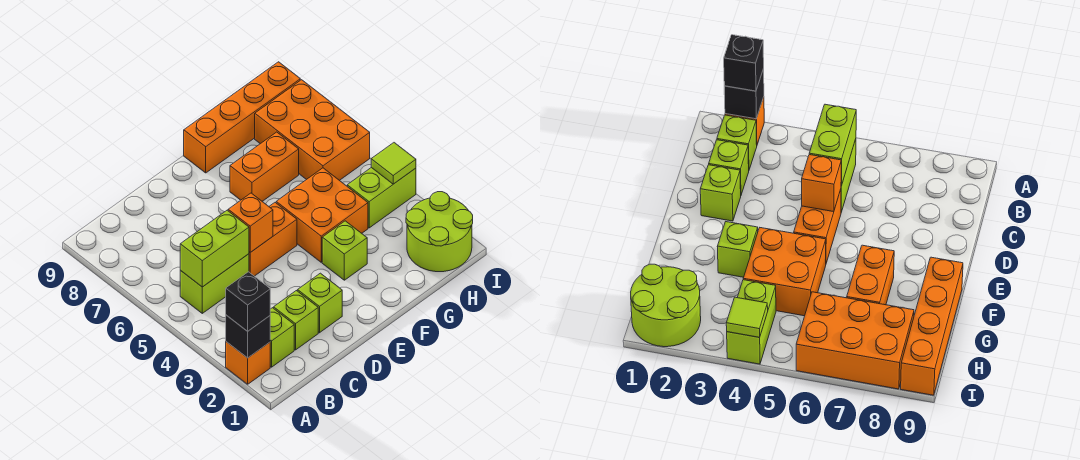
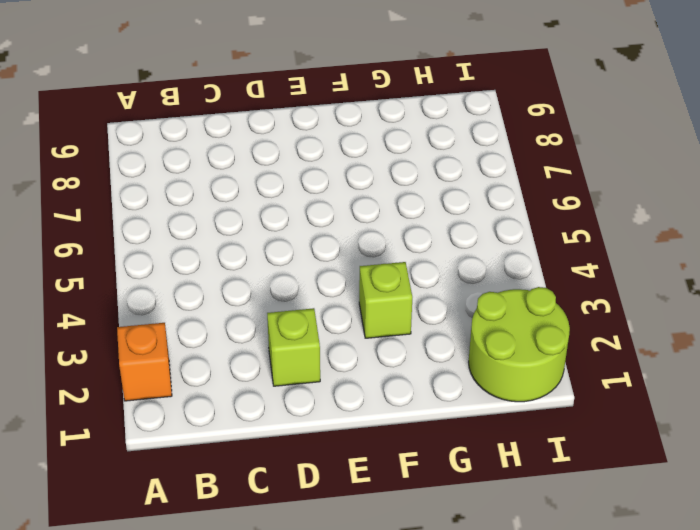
none -> lime 1x1 brick [270,308,294,367]
none -> lime 1x2 brick [180,254,249,313]
none -> lime 1x1 brick [274,291,318,350]

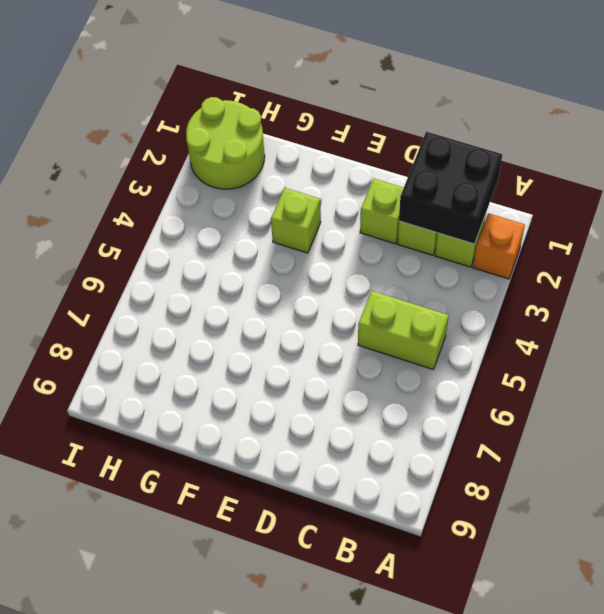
black 2x2 brick [399,132,502,244] -> none
none -> orange 1x2 brick [249,203,297,276]
none -> orange 2x2 brick [276,168,368,262]
none -> orange 1x2 brick [230,132,299,201]

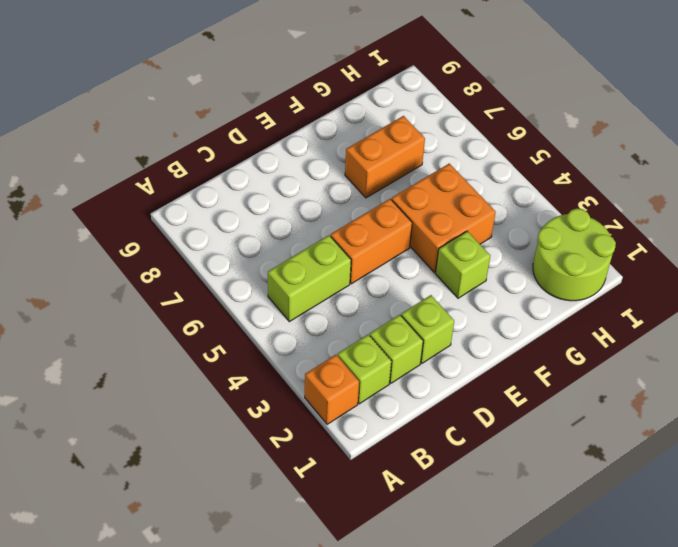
none -> orange 1x4 brick [184,62,300,173]
none -> lime 1x2 brick [347,168,416,228]
none -> orange 2x3 brick [255,80,370,181]

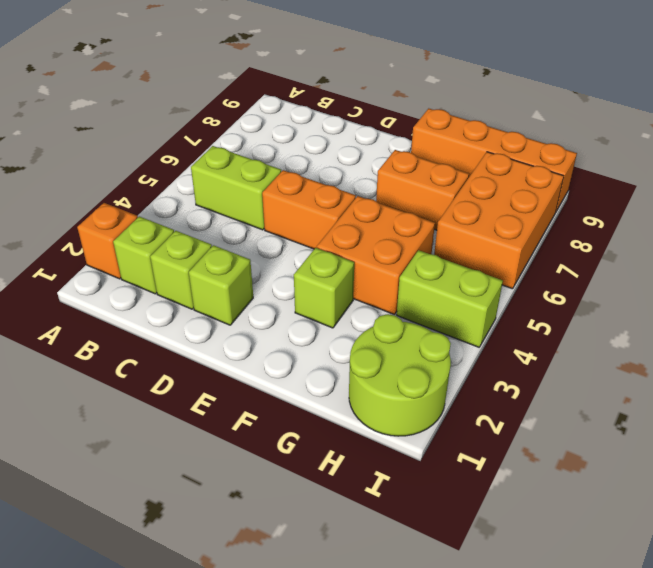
none -> black 1x1 brick [226,315,270,358]
none -> lime 1x2 brick [180,210,249,287]
none -> orange 1x1 brick [228,193,273,252]

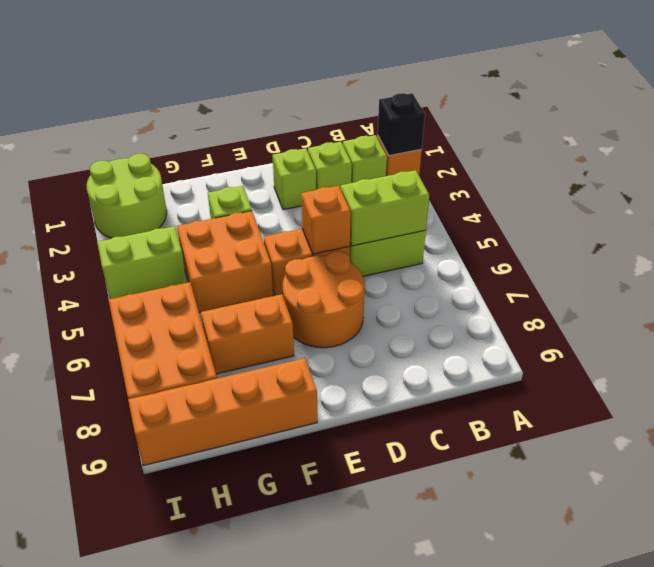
orange 2x2 round brick [283,251,365,348] -> none
none -> lime 1x1 tile [371,143,416,184]
none -> black 1x1 brick [226,272,270,331]

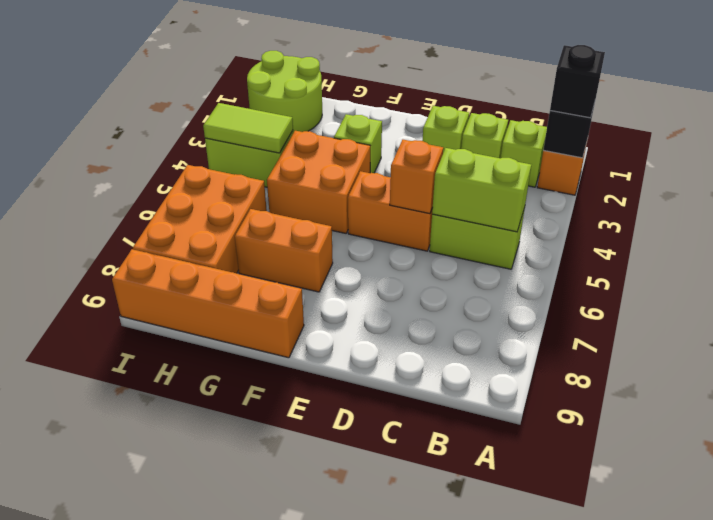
lime 1x2 tile [203,103,293,153] -> lime 1x1 tile [371,143,416,184]

